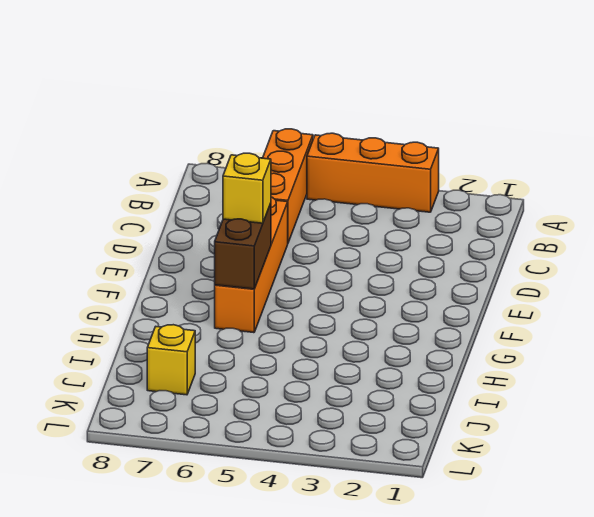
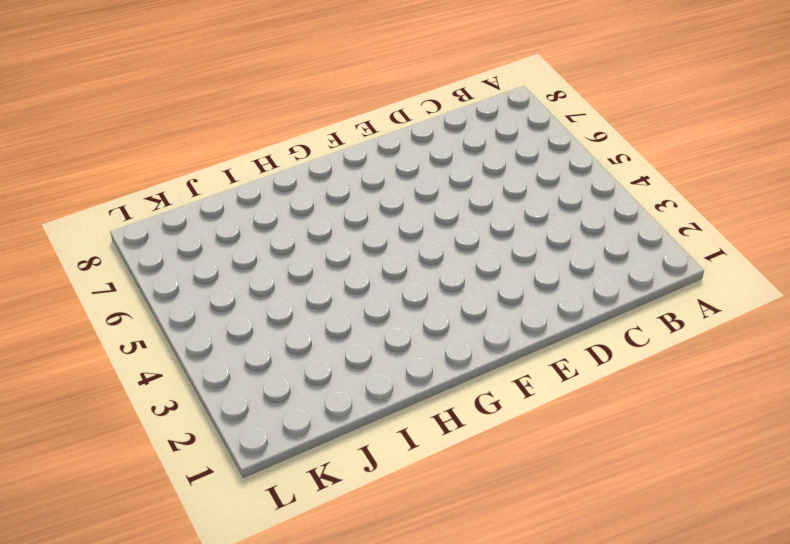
none -> orange 1x3 brick [307,133,439,212]
none -> orange 1x3 brick [263,129,313,243]

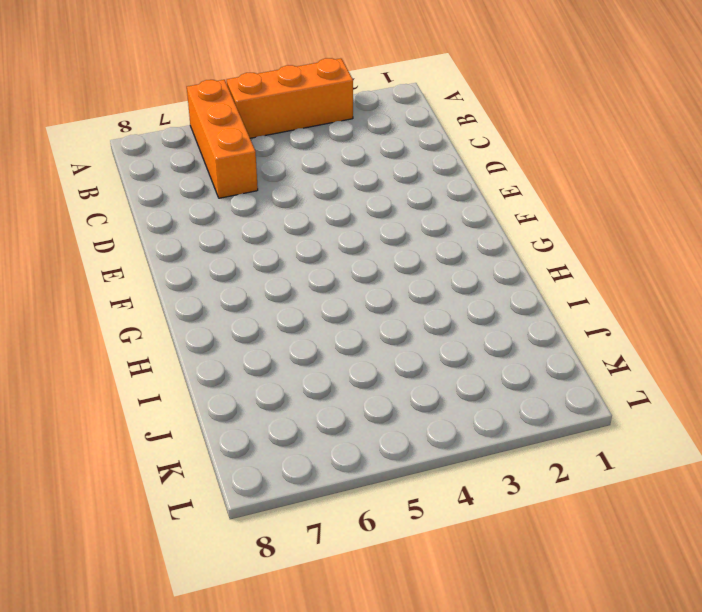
none -> orange 1x4 brick [215,197,288,333]
none -> yellow 1x1 brick [147,325,195,395]

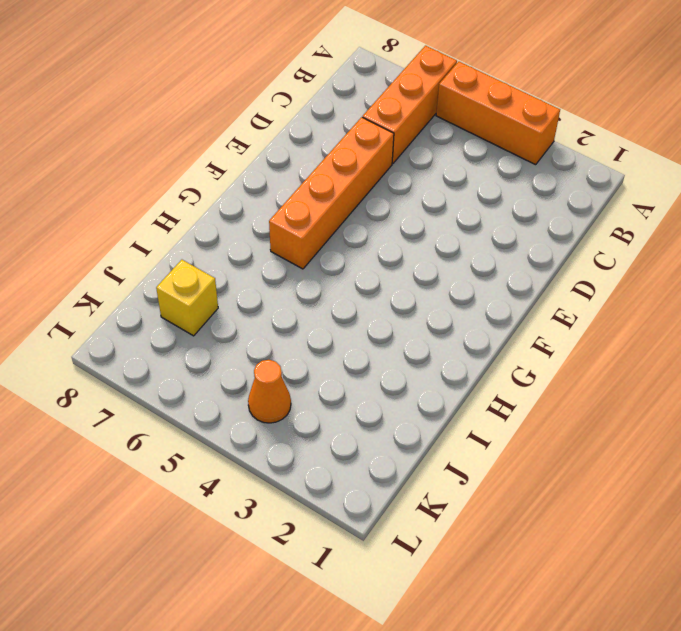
orange 1x1 cone [248,360,291,423] -> none
none -> brown 1x2 brick [215,203,271,289]
none -> yellow 1x1 brick [223,153,271,223]

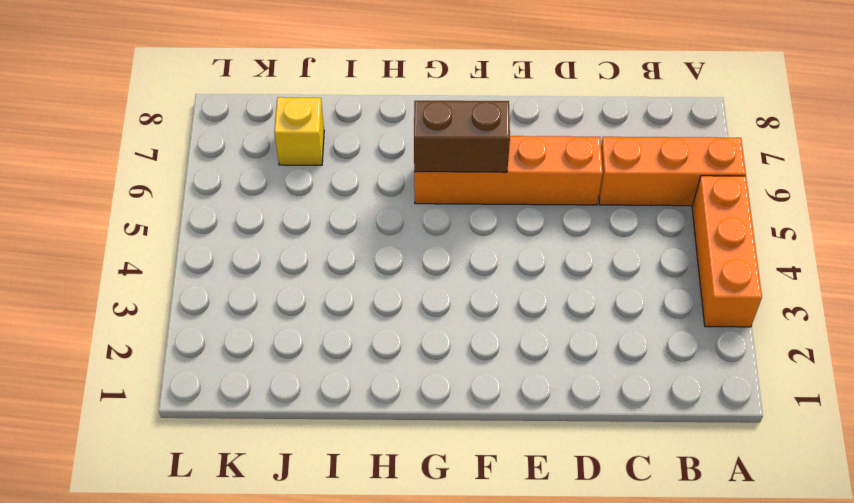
none -> yellow 1x1 brick [223,153,271,223]

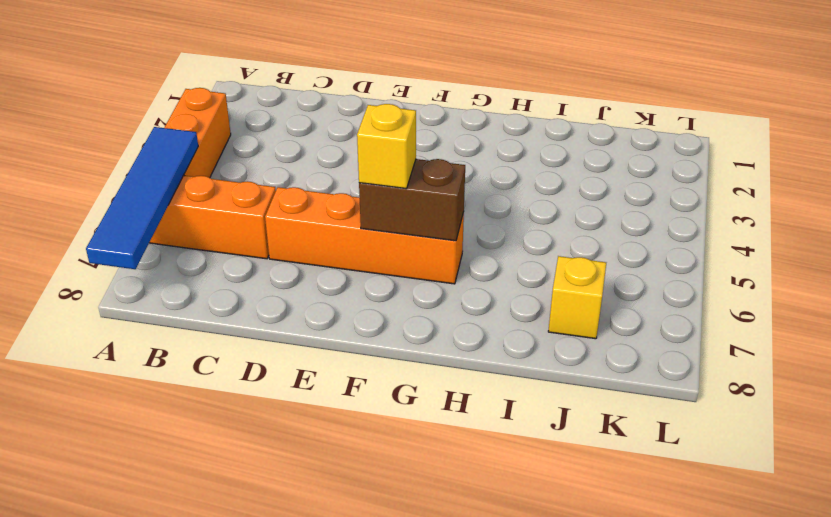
blue 1x4 tile [86,127,198,269] -> none

